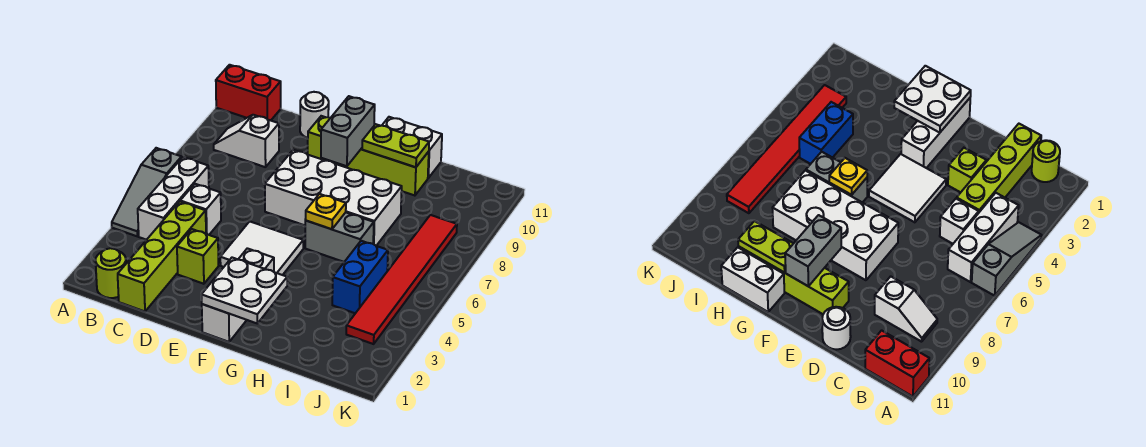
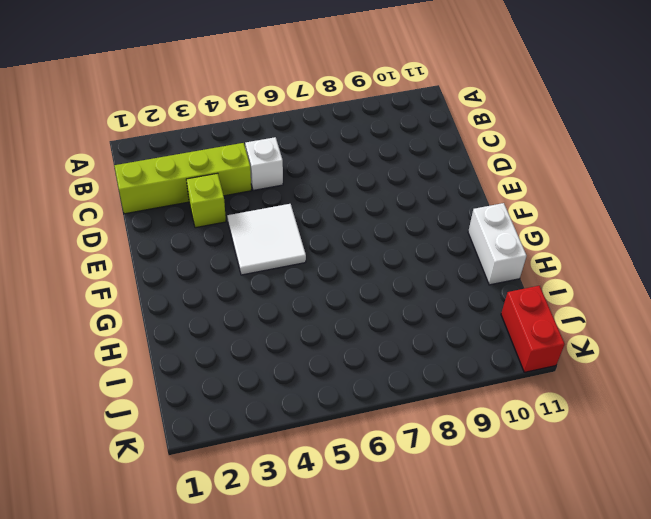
red 1x2 brick [501,286,565,372] -> red 1x2 brick moved to [216,65,281,120]
none -> grey 1x3 slope [112,148,182,236]
none -> lime 1x1 round brick [96,248,126,298]
none -> white 1x3 brick [138,157,209,240]

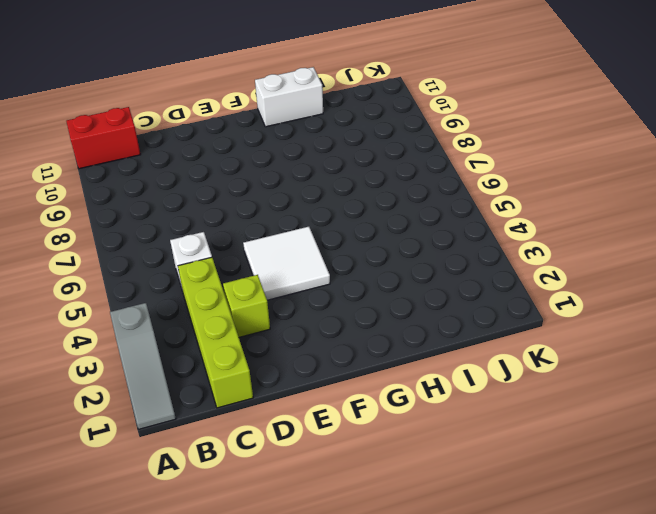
grey 1x3 slope [110,303,176,429] -> grey 1x3 slope moved to [112,148,182,236]
none -> lime 1x1 round brick [96,248,126,298]
none -> white 1x3 brick [138,157,209,240]
none -> white 1x2 slope [214,115,279,167]

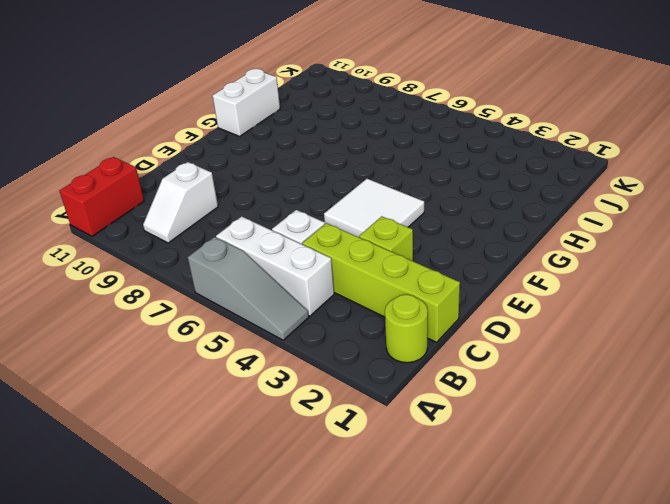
none -> white 1x1 round brick [300,92,329,138]
none -> white 2x4 brick [265,150,402,246]
none -> lime 1x4 brick [308,116,429,196]

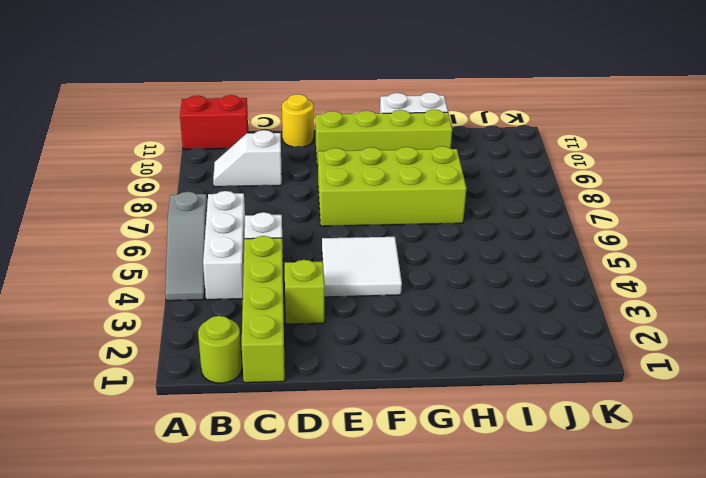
yellow 1x1 round brick [282,94,314,147] -> white 1x1 round brick [300,92,329,138]
lime 2x4 brick [318,146,467,226] -> white 2x4 brick [265,150,402,246]
none -> white 1x3 brick [202,248,274,342]
none -> grey 1x2 brick [305,212,374,262]
none -> blue 1x2 brick [332,241,388,313]

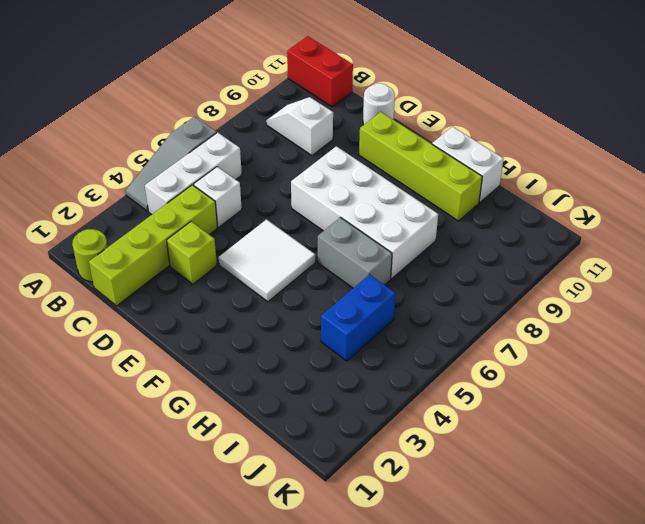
none -> white 1x3 brick [202,248,274,342]
none -> red 1x6 tile [346,215,457,344]
none -> white 2x2 plate [202,258,287,323]

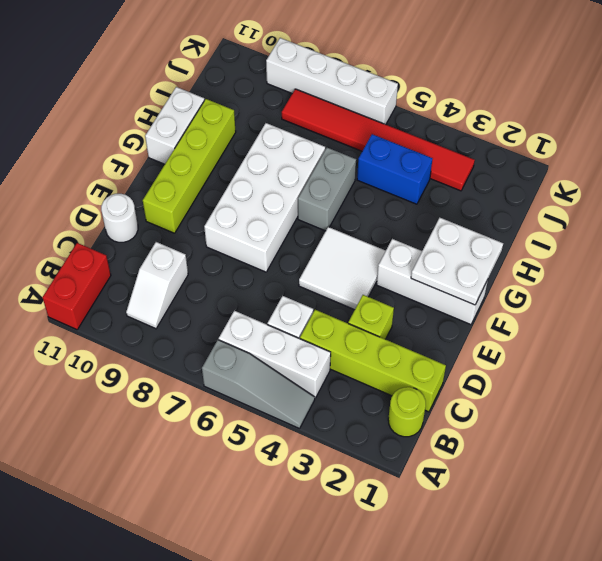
white 1x4 brick [266,38,398,124] -> none
none -> grey 1x2 brick [321,96,375,166]
none -> yellow 1x1 plate [305,194,346,229]
none -> lime 1x2 plate [362,124,429,167]

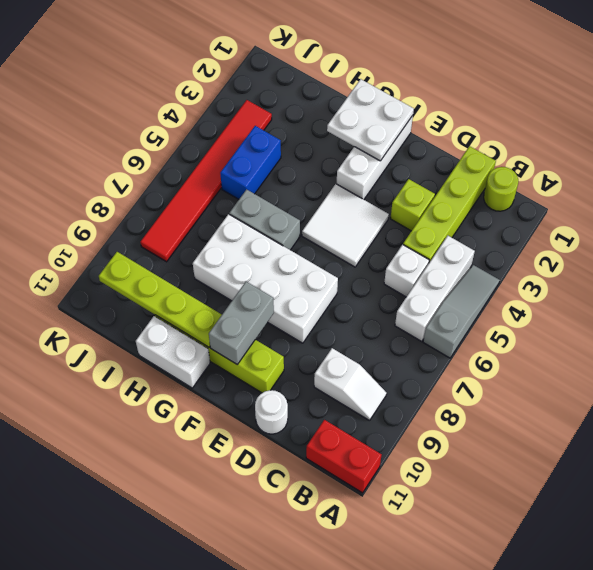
lime 1x4 plate [99,252,222,347] -> lime 1x2 plate [362,124,429,167]
none -> yellow 1x1 plate [305,194,346,229]

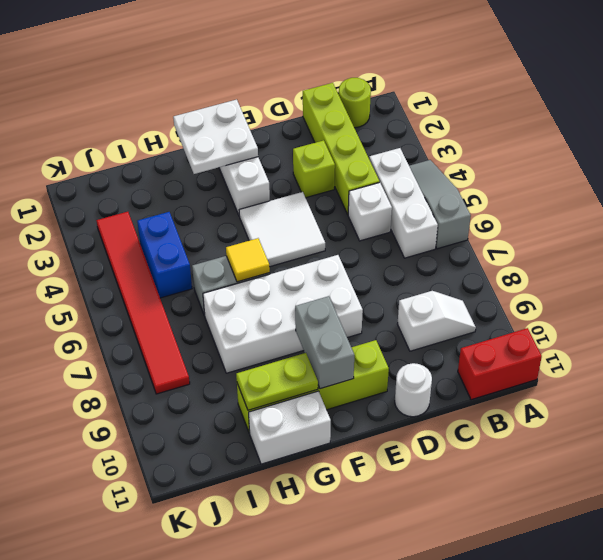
yellow 1x1 tile [226,238,270,282] -> yellow 1x1 plate [305,194,346,229]

